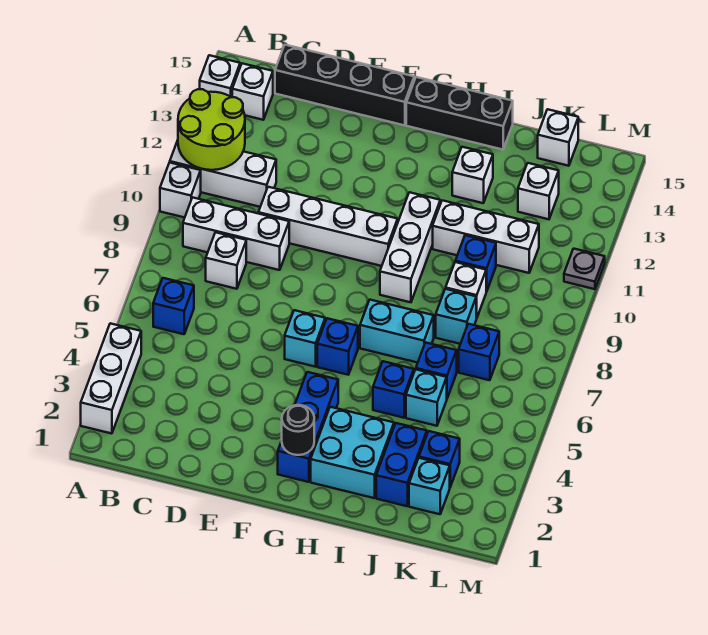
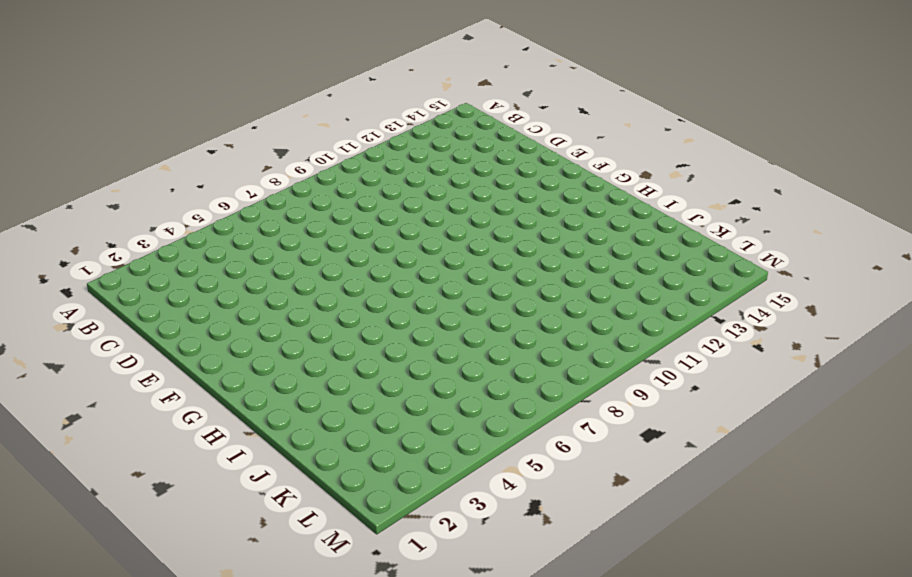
none -> white 1x3 brick [81,323,141,434]
none -> white 1x1 brick [160,163,201,218]
none -> white 1x3 brick [170,140,276,207]
none -> white 1x1 brick [200,55,240,97]

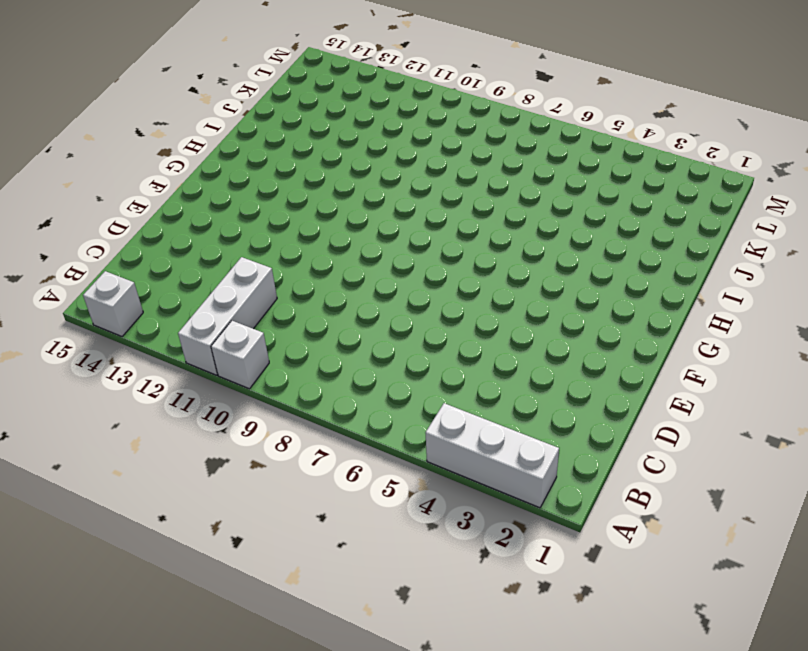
none -> blue 1x1 brick [153,278,194,334]
none -> white 1x3 brick [183,197,289,270]
none -> white 1x1 brick [232,63,273,120]
none -> white 1x1 brick [206,232,246,289]

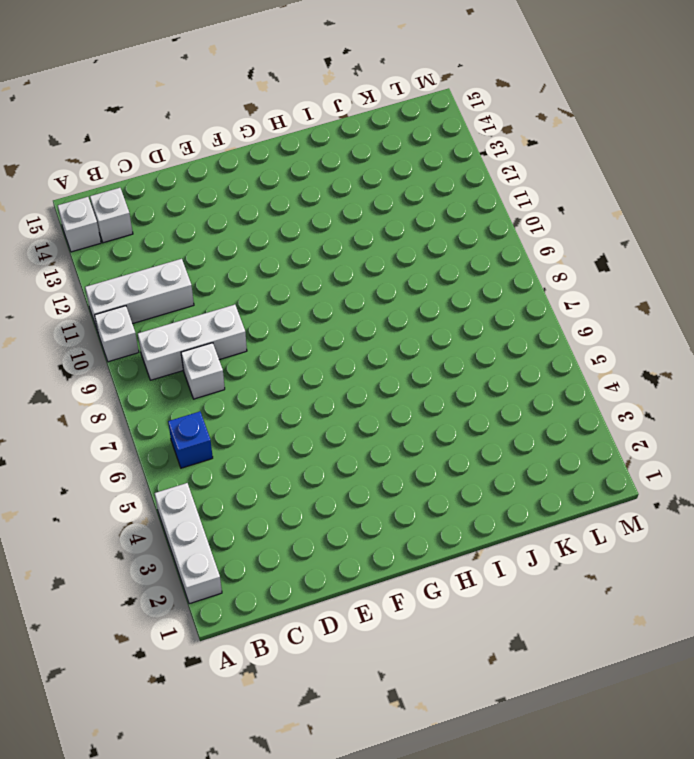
none -> black 1x4 brick [275,45,414,125]
none -> white 1x4 brick [258,187,398,266]
none -> cyan 1x1 brick [285,310,325,367]
none -> blue 1x3 brick [278,372,338,482]

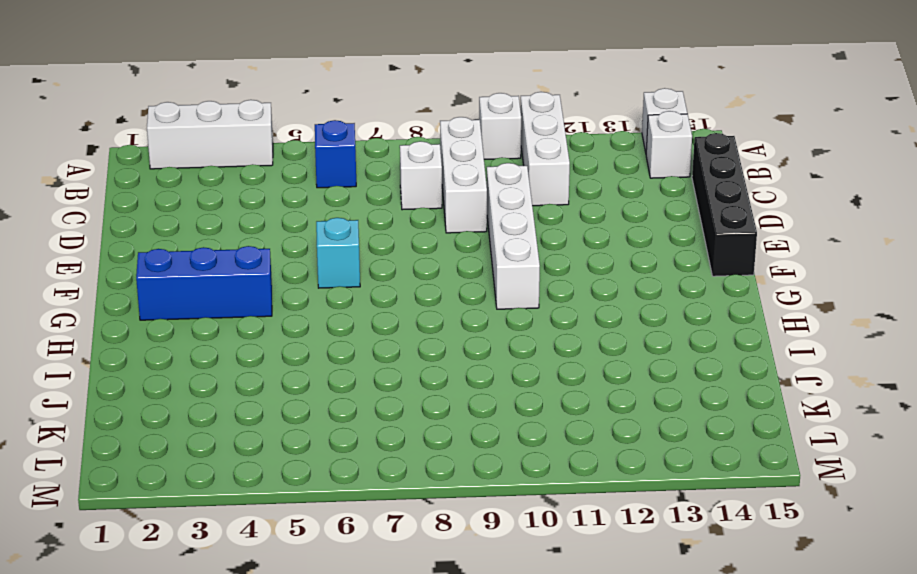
none -> blue 1x1 brick [317,318,358,375]
none -> black 1x3 brick [406,77,513,150]
none -> cyan 2x2 brick [311,407,394,498]
none -> cyan 1x2 brick [360,300,434,363]

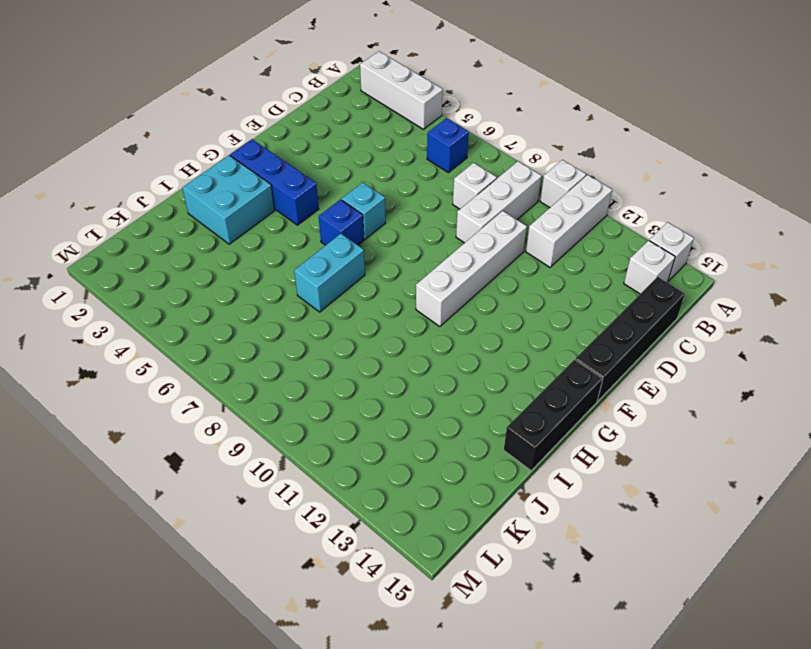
none -> white 1x3 brick [380,192,440,302]
none -> blue 1x1 brick [373,361,414,418]
none -> white 1x3 brick [433,200,539,273]
none -> white 1x1 brick [452,147,493,203]

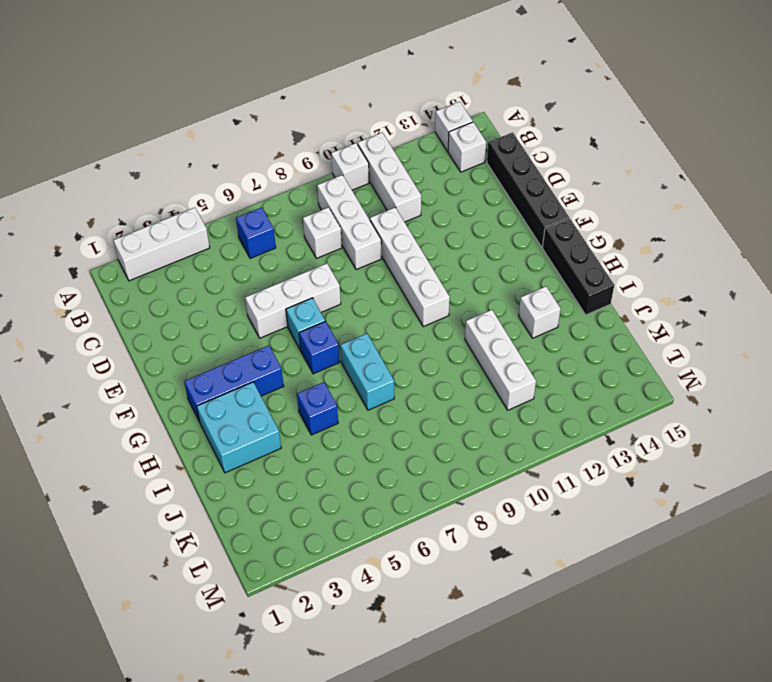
white 1x3 brick [245,263,341,338] -> white 1x3 brick moved to [380,192,440,302]
none -> blue 1x2 brick [376,423,427,506]
none -> cyan 1x1 brick [406,370,447,426]
none -> blue 1x1 brick [416,343,457,398]
none -> cyan 1x1 brick [436,289,477,344]

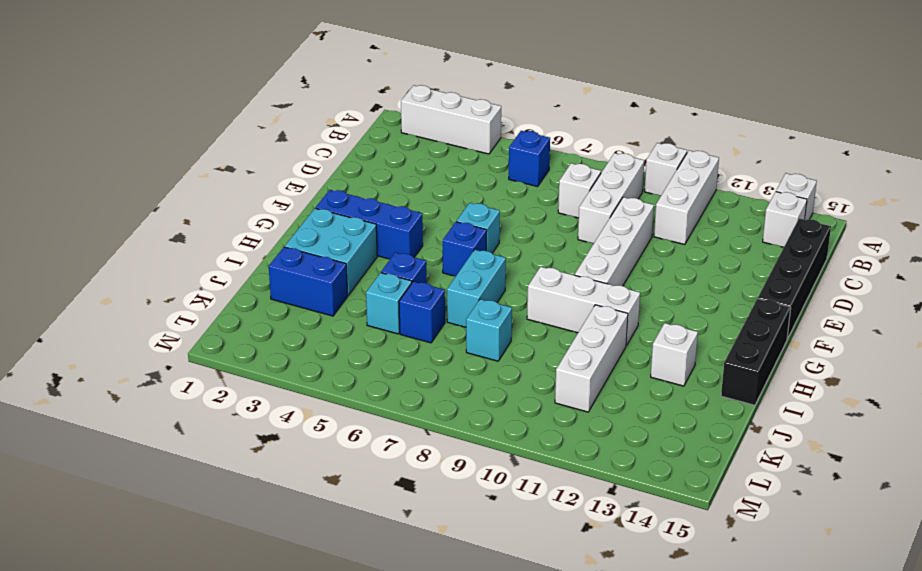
none -> white 1x1 brick [446,262,486,318]
none -> blue 1x1 brick [455,235,496,292]
none -> cyan 1x1 brick [409,458,450,514]
none -> blue 1x1 brick [419,431,460,487]

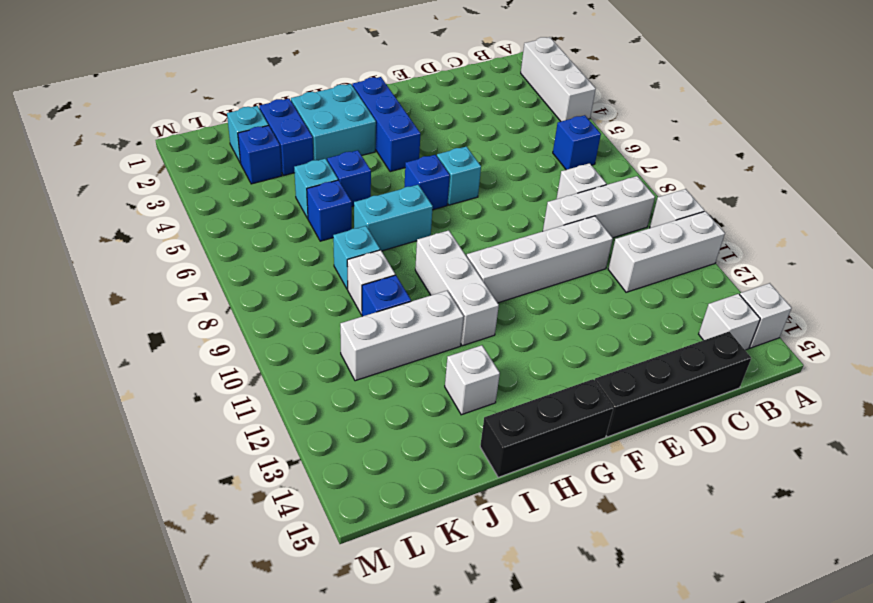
none -> blue 1x1 brick [459,324,499,380]
none -> white 1x1 brick [518,163,559,219]
none -> white 1x1 brick [538,109,578,166]
none -> grey 1x1 plate [564,249,605,289]

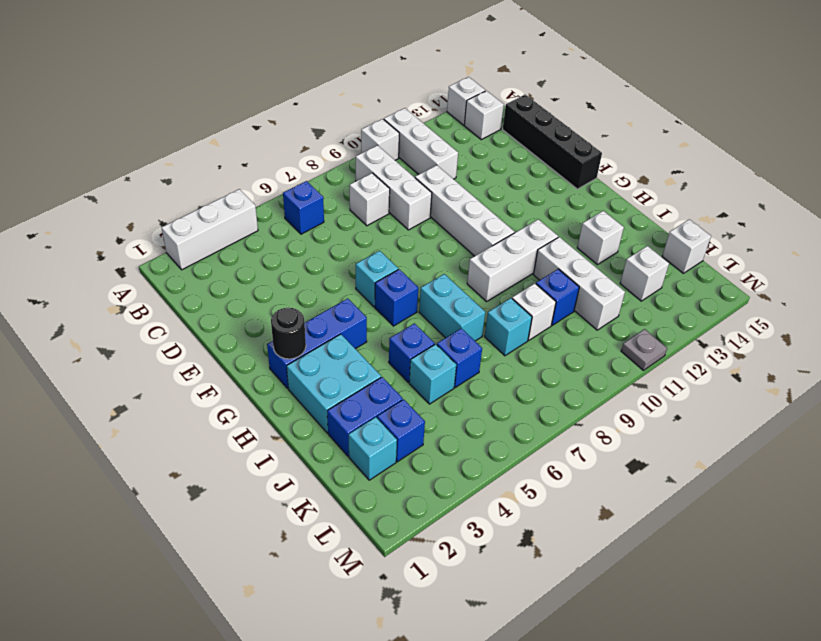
none -> black 1x3 brick [406,77,513,150]
none -> blue 1x1 brick [459,324,499,380]
none -> lime 2x2 round brick [178,89,245,170]

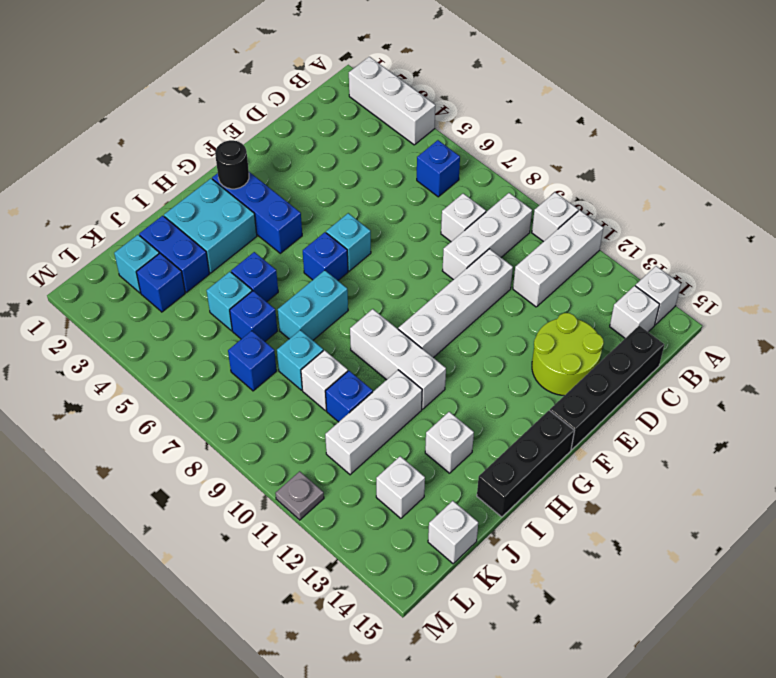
lime 2x2 round brick [532,313,604,396] -> lime 2x2 round brick moved to [178,89,245,170]

